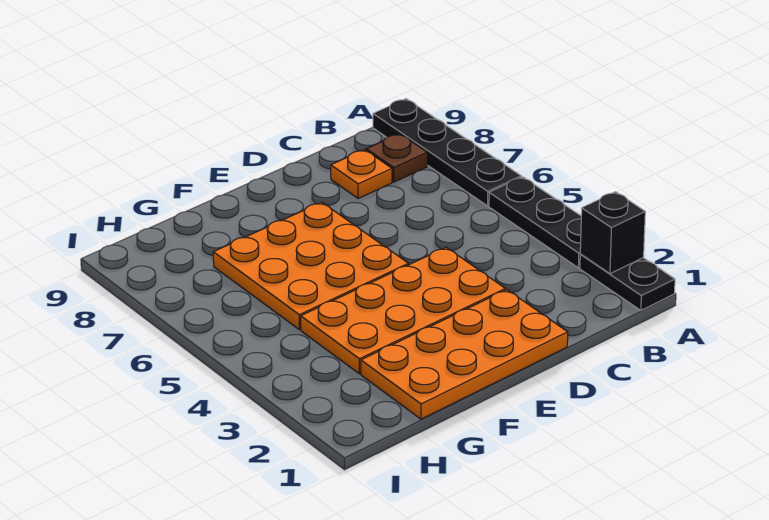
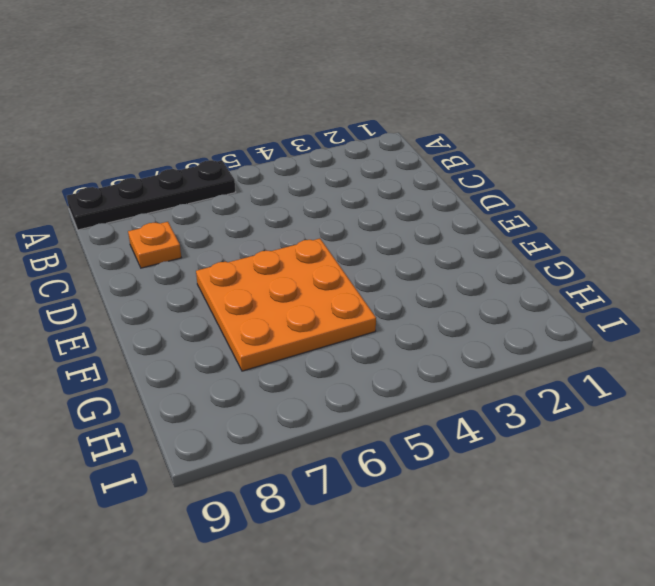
none -> black 1x2 plate [580,254,675,310]
none -> black 1x3 plate [489,177,581,268]

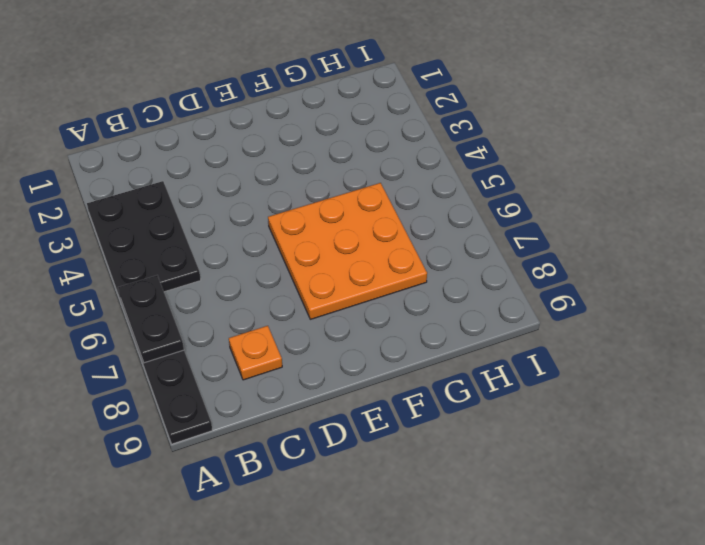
black 2x3 plate [87,181,201,301] -> black 1x3 plate [489,177,581,268]
black 1x2 plate [118,275,184,363] -> black 1x2 plate moved to [580,254,675,310]
none -> brown 1x1 plate [366,134,427,182]
none -> orange 2x4 plate [361,290,568,419]

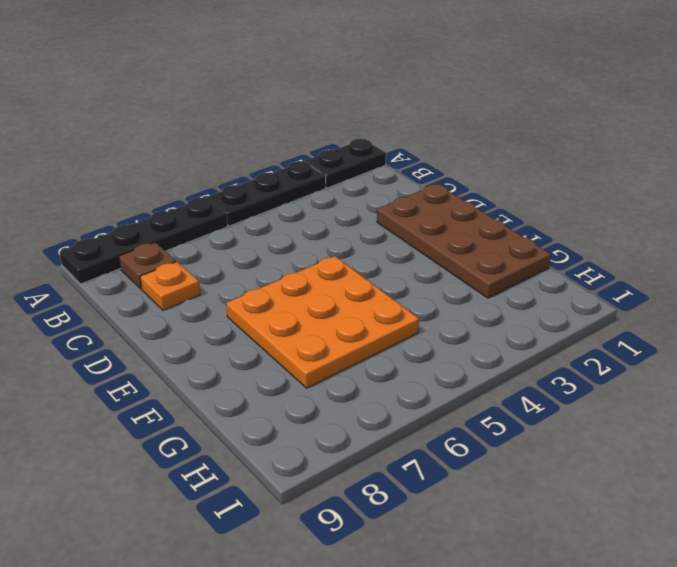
brown 2x4 plate [377,184,551,298] -> orange 2x4 plate [361,290,568,419]
none -> orange 2x4 plate [301,247,505,374]
none -> black 1x1 brick [580,192,645,274]

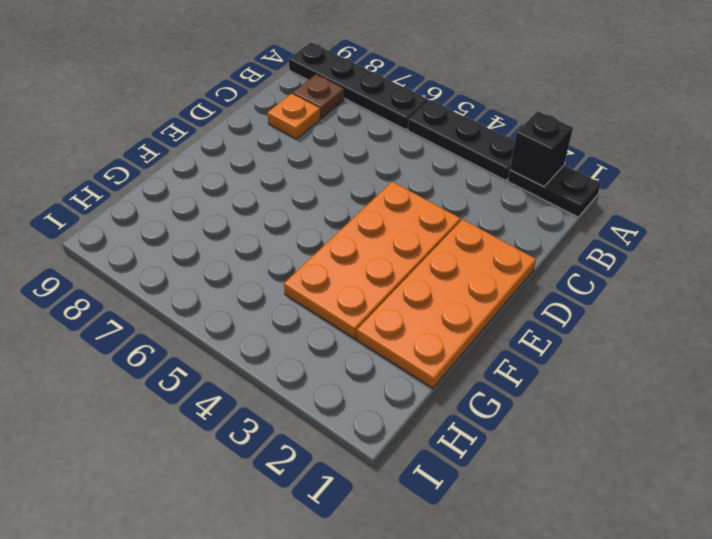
none -> orange 3x3 plate [213,202,408,330]

